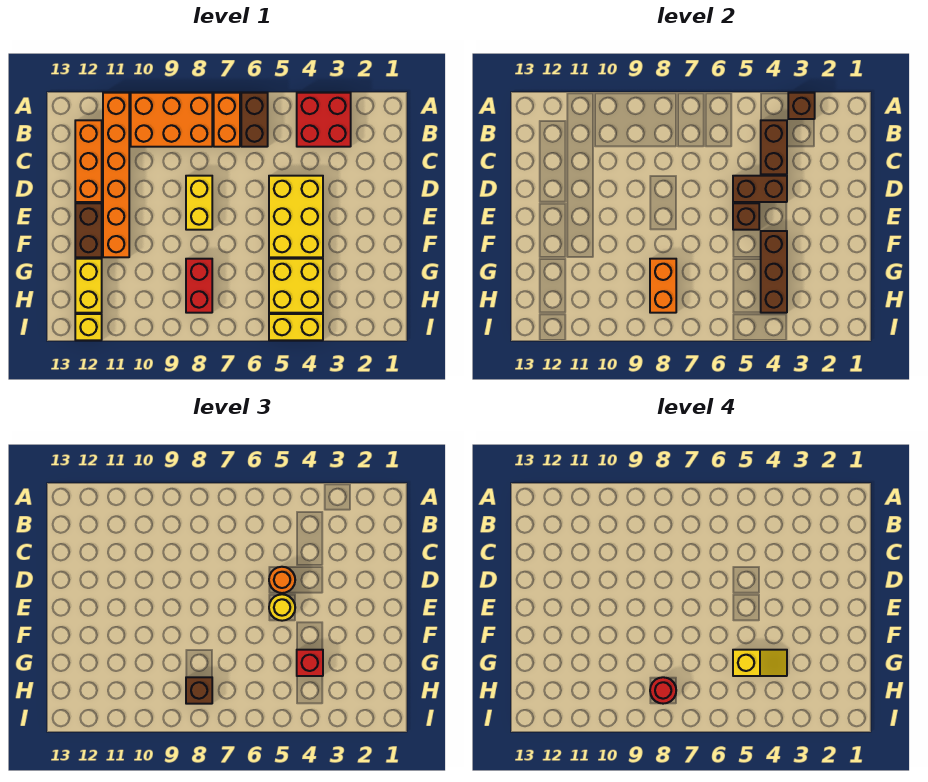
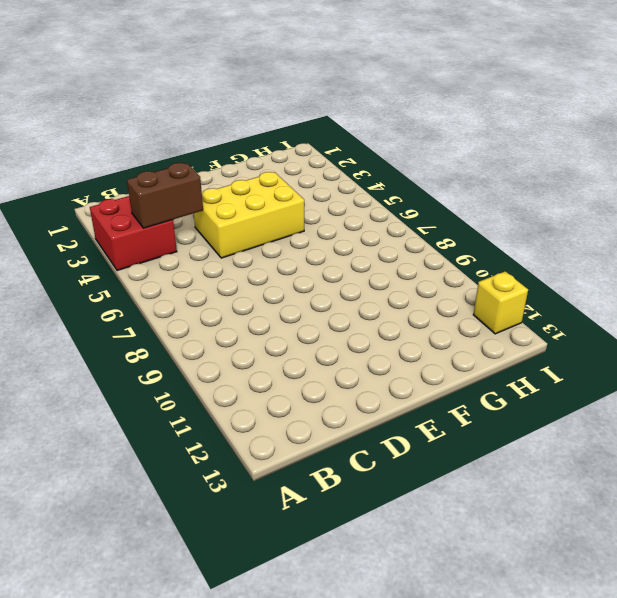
none -> brown 1x2 brick [241,93,268,147]
none -> orange 1x2 brick [214,93,240,147]
none -> orange 2x3 brick [131,93,212,147]

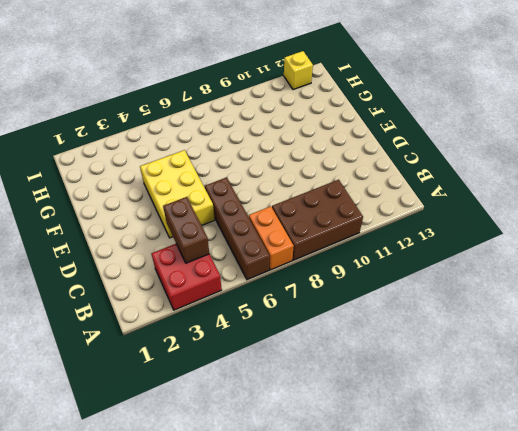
brown 1x4 brick [205,178,270,280] -> brown 1x2 brick [241,93,268,147]
brown 2x3 brick [272,180,363,260] -> orange 2x3 brick [131,93,212,147]
none -> orange 1x6 brick [103,93,129,257]
none -> orange 1x3 brick [75,120,102,202]
none -> yellow 1x2 brick [186,176,212,230]

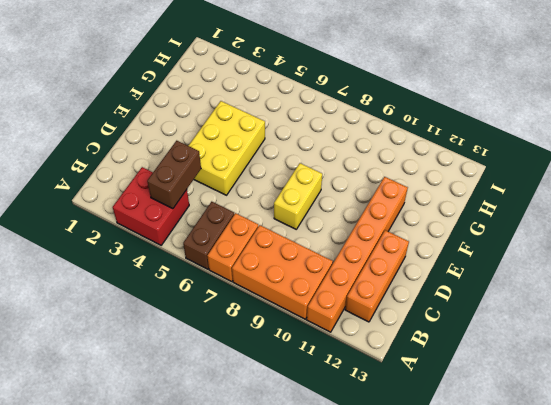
none -> brown 1x2 brick [75,203,102,257]
none -> yellow 2x2 brick [269,259,323,313]
none -> red 1x2 brick [186,259,212,313]

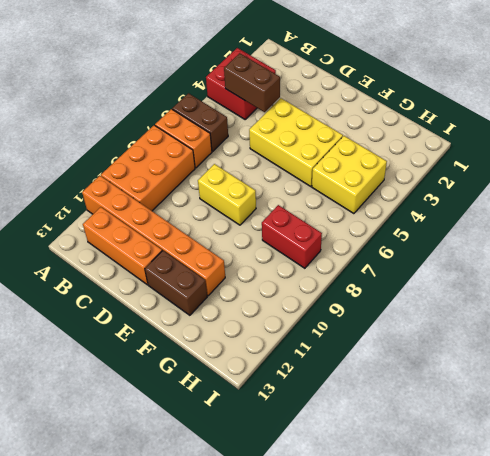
none -> yellow 1x2 brick [75,259,102,313]
none -> yellow 1x2 brick [269,314,323,340]
none -> yellow 1x1 brick [75,314,102,340]

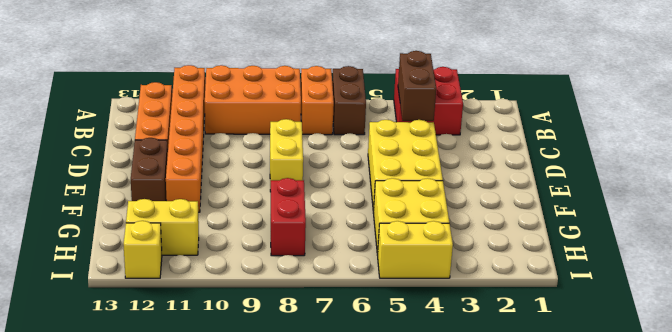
yellow 1x2 brick [126,199,199,255] -> yellow 1x2 brick turned to [75,259,102,313]
none -> brown 1x1 brick [788,93,815,119]
none -> brown 1x2 brick [733,176,787,202]
none -> brown 1x1 brick [733,203,759,230]

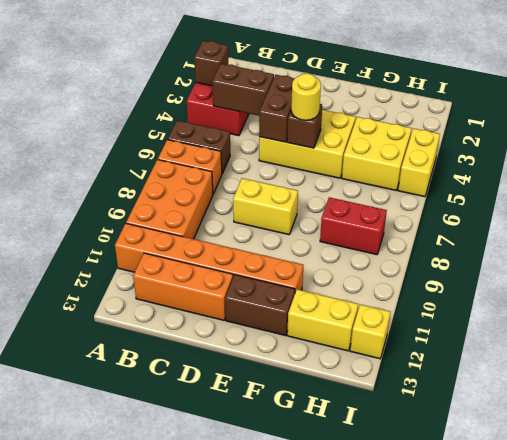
none -> brown 1x3 brick [761,231,787,313]
none -> orange 1x2 brick [650,259,676,313]
none -> orange 1x1 round brick [269,567,295,593]

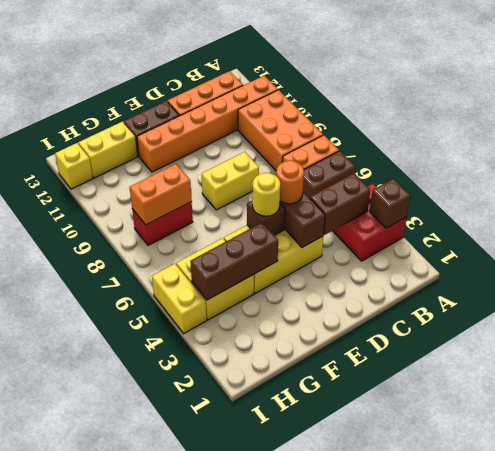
none -> red 1x1 brick [297,650,323,676]
none -> brown 1x1 brick [186,677,212,704]
none -> yellow 1x2 slope [733,650,787,676]

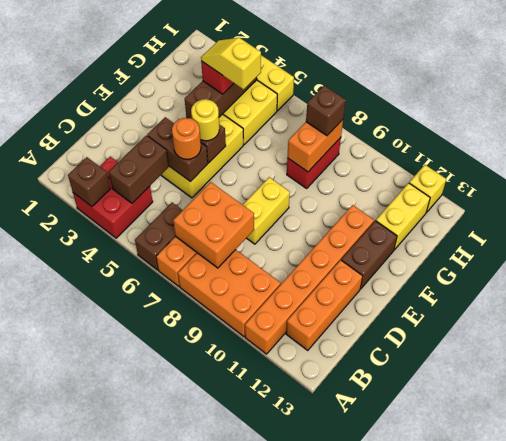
orange 2x2 brick [173,182,254,268] -> none
none -> red 1x1 round brick [650,677,676,704]

